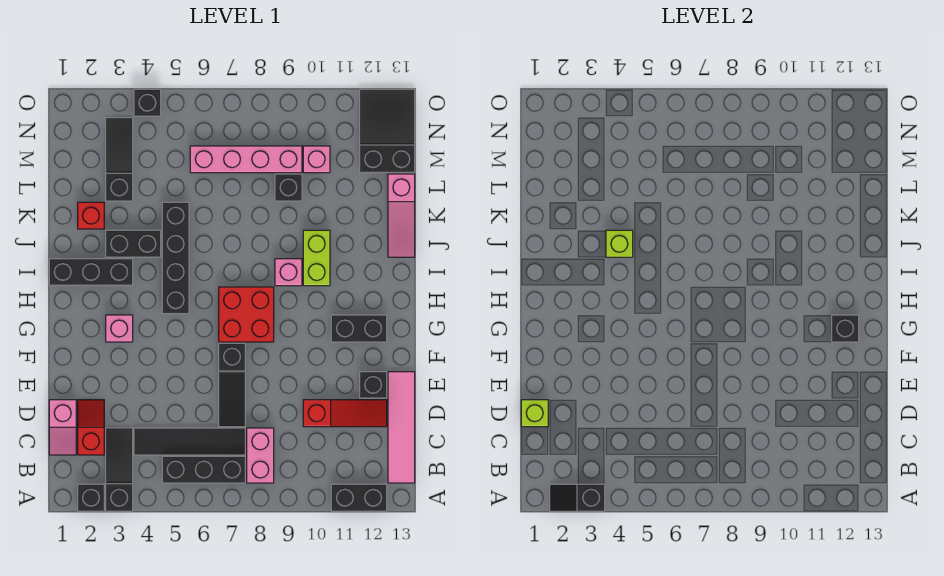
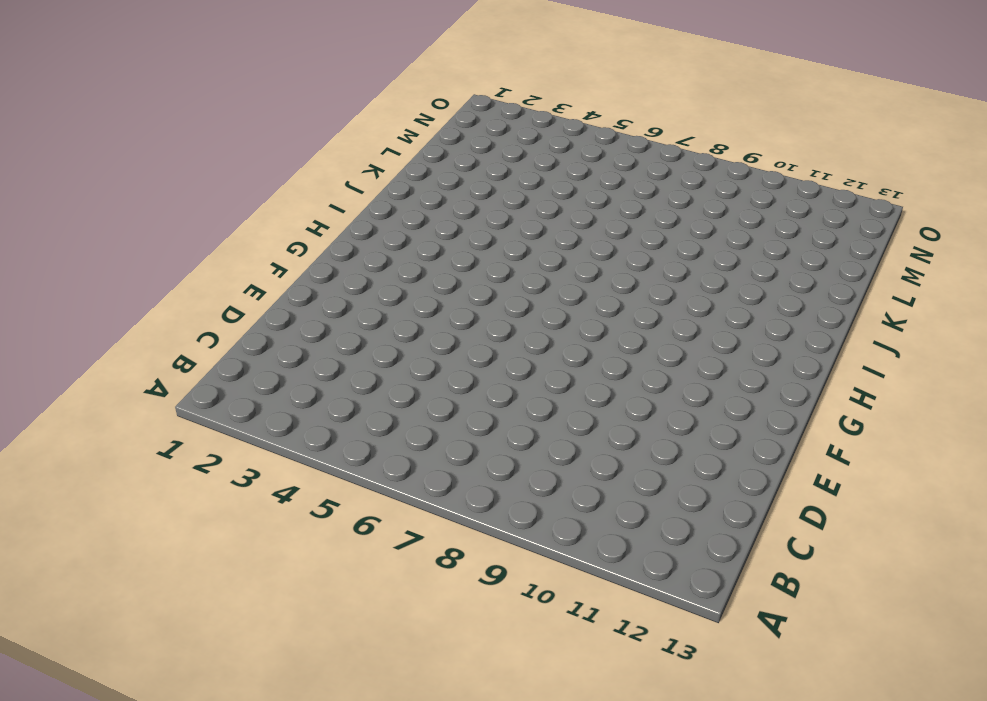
none -> black 1x1 brick [78,484,104,511]
none -> black 1x3 slope [106,428,133,511]
none -> black 1x2 brick [331,484,387,511]
none -> black 1x3 brick [162,456,245,483]

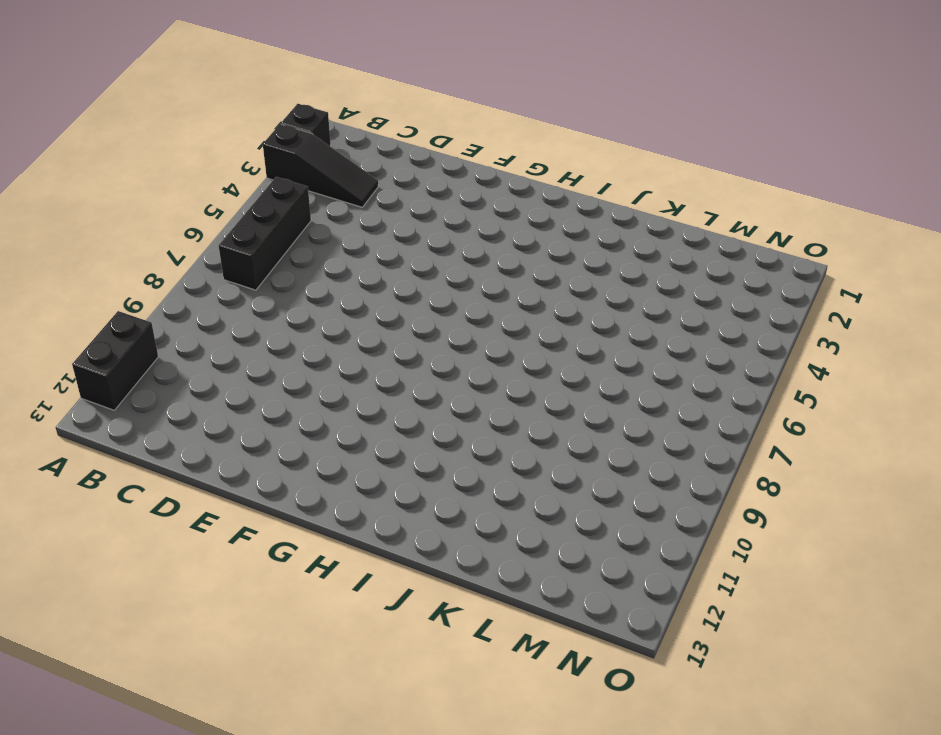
none -> pink 1x2 brick [247,428,274,483]
none -> pink 1x4 tile [388,372,415,483]
none -> pink 1x2 slope [49,400,76,455]
none -> red 1x2 slope [78,400,104,455]

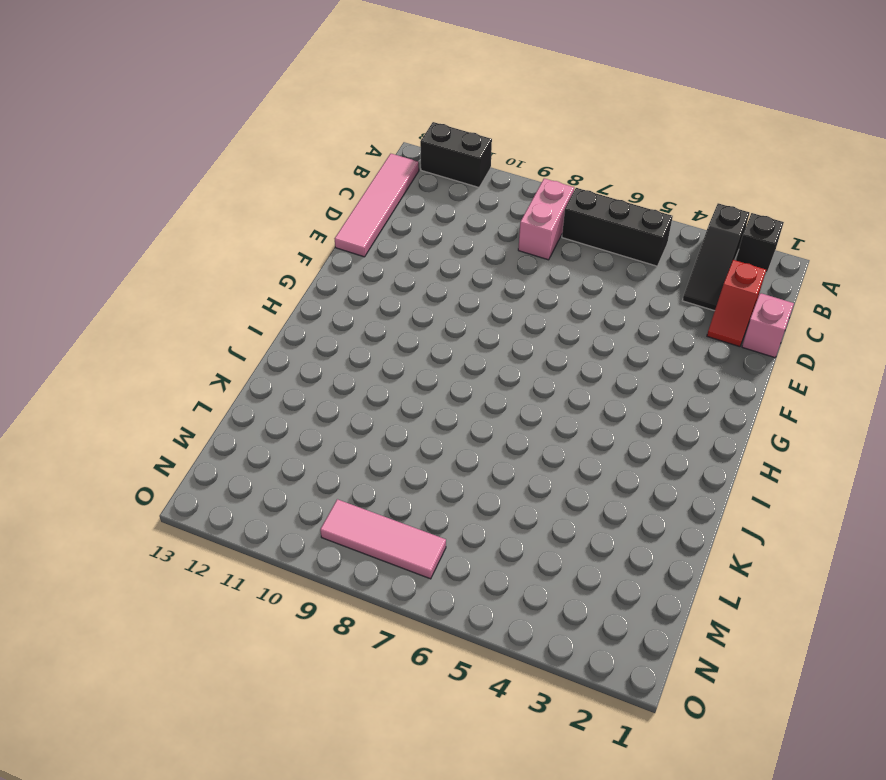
pink 1x3 tile [320,499,446,579] -> none
none -> black 1x4 tile [134,428,245,455]
none -> black 1x3 slope [219,343,245,427]
none -> red 1x3 slope [303,400,387,427]
none -> black 1x1 brick [360,372,387,398]

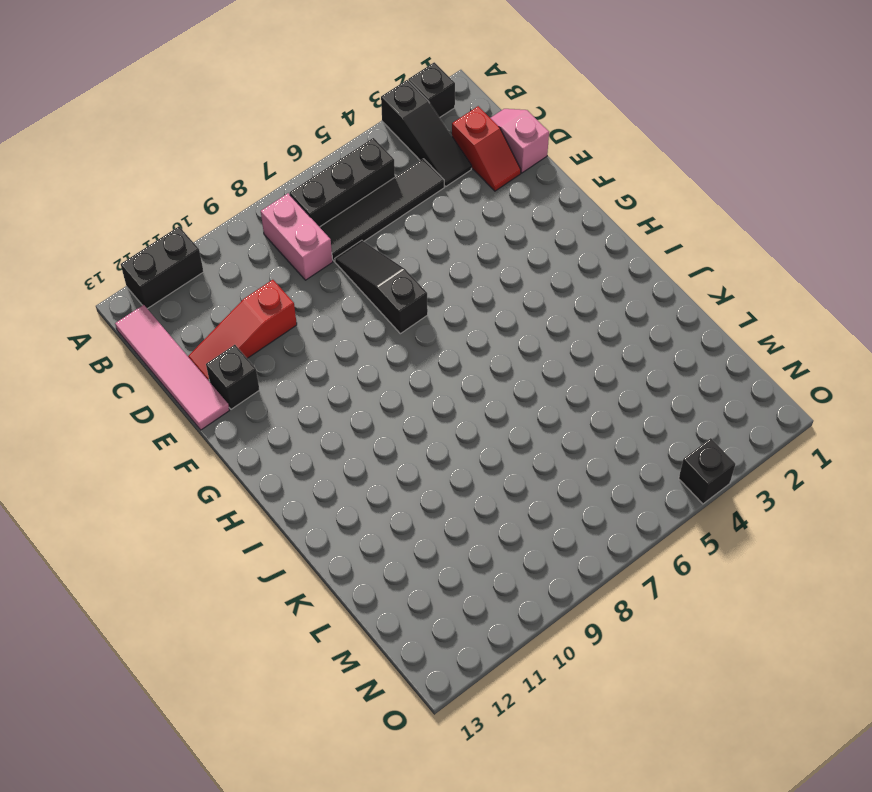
none -> pink 1x1 brick [106,315,133,342]
none -> red 2x2 brick [219,287,274,342]
none -> black 1x2 brick [331,315,387,342]
none -> black 1x4 brick [162,202,189,314]

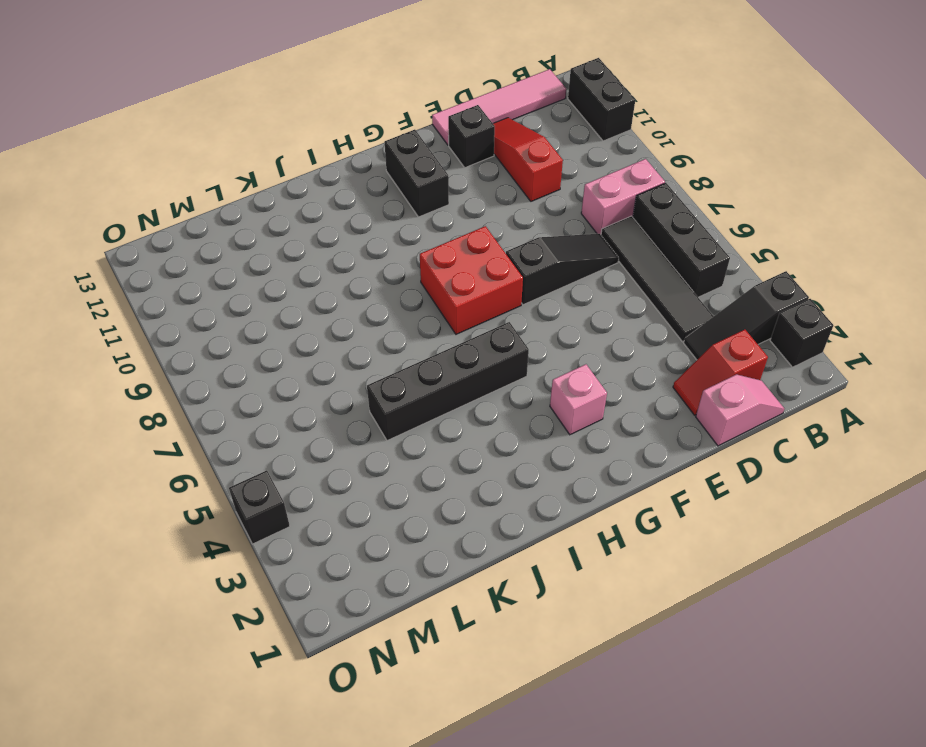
none -> black 1x3 brick [49,259,133,286]
none -> pink 1x1 brick [275,259,302,286]
none -> lime 1x2 brick [303,230,330,286]
none -> black 1x2 brick [106,230,161,257]

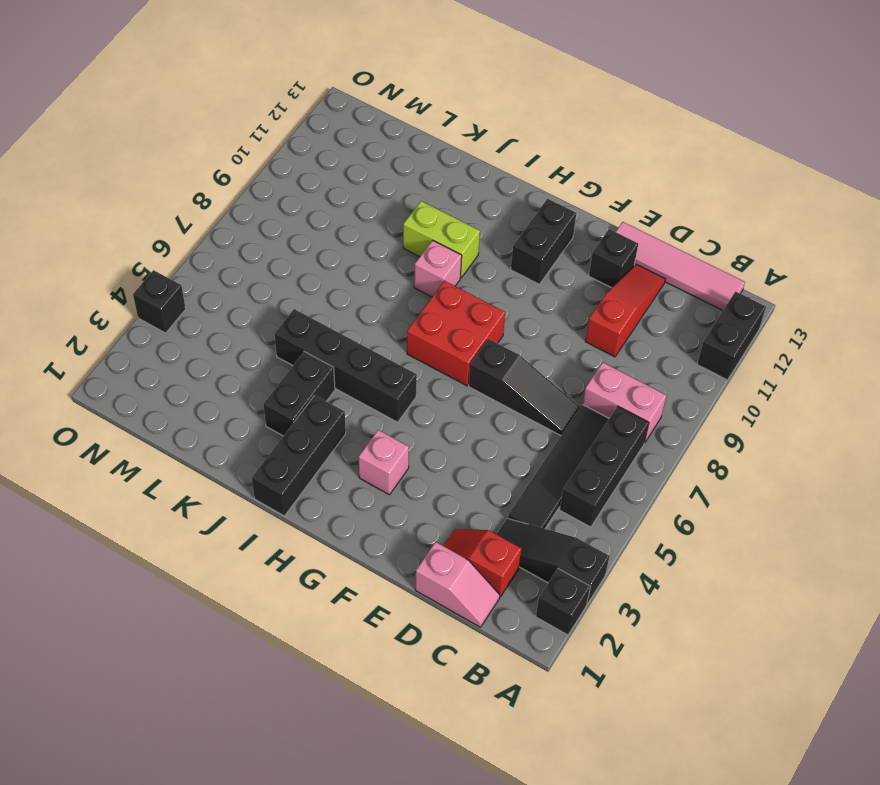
none -> pink 1x3 slope [388,174,415,257]
none -> red 1x1 brick [78,202,104,229]
none -> black 1x3 slope [106,118,133,201]
none -> black 1x1 brick [275,174,302,201]

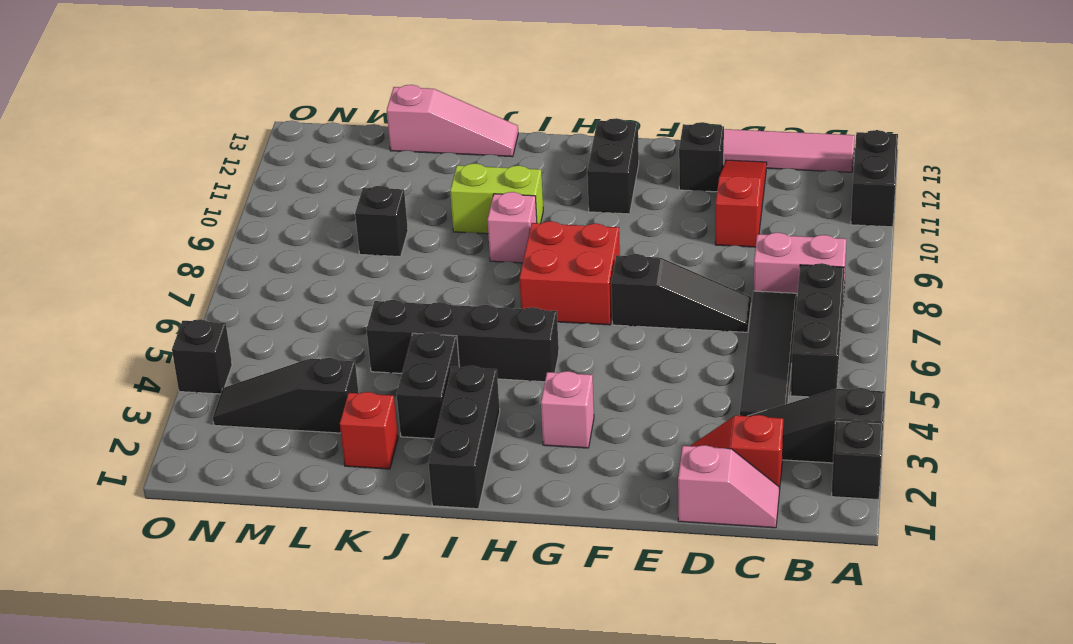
none -> pink 1x4 brick [190,146,302,173]
none -> pink 1x1 brick [303,146,330,173]
none -> black 2x3 slope [360,89,415,173]
none -> black 1x2 slope [550,484,605,511]

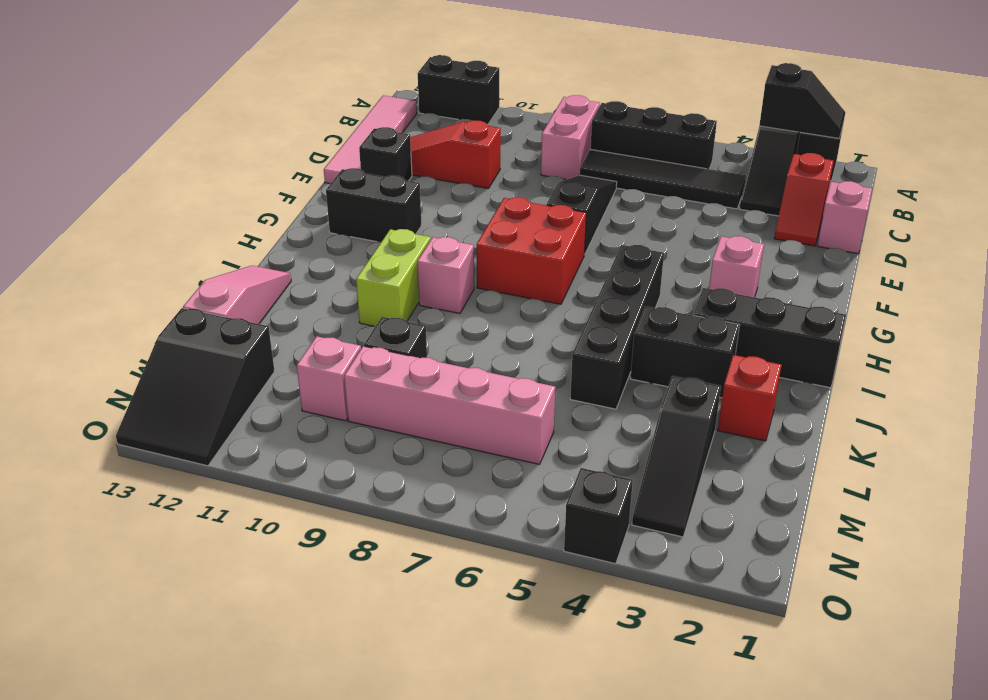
none -> lime 1x1 brick [521,400,548,427]
none -> black 1x1 brick [832,315,859,342]
none -> lime 1x1 brick [606,230,633,257]

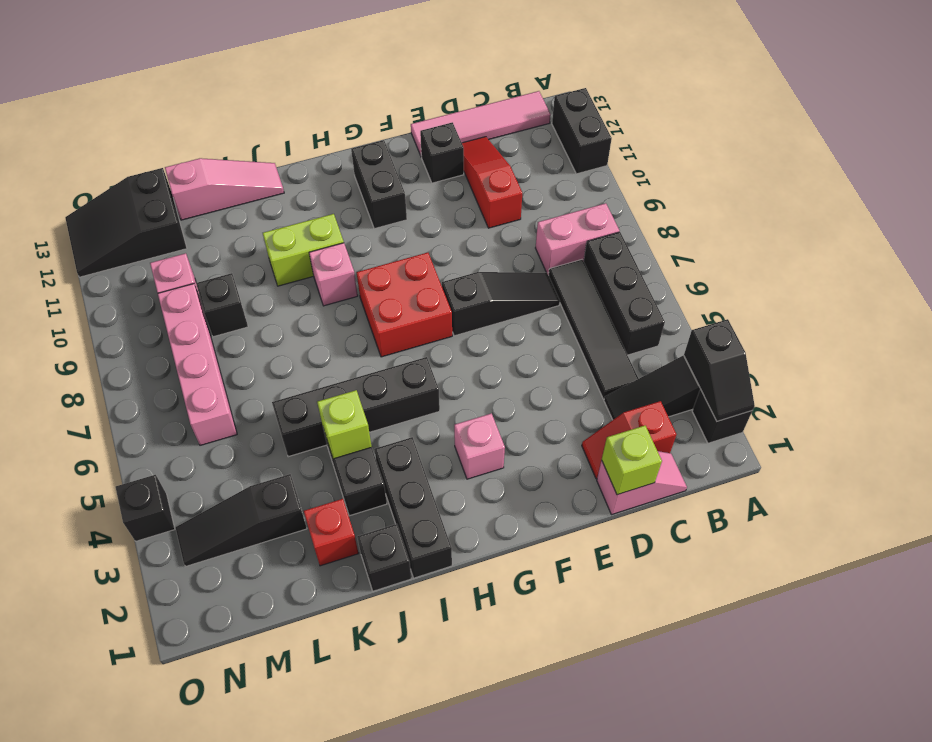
black 1x1 brick [357,524,412,591] -> black 1x1 brick moved to [832,315,859,342]

